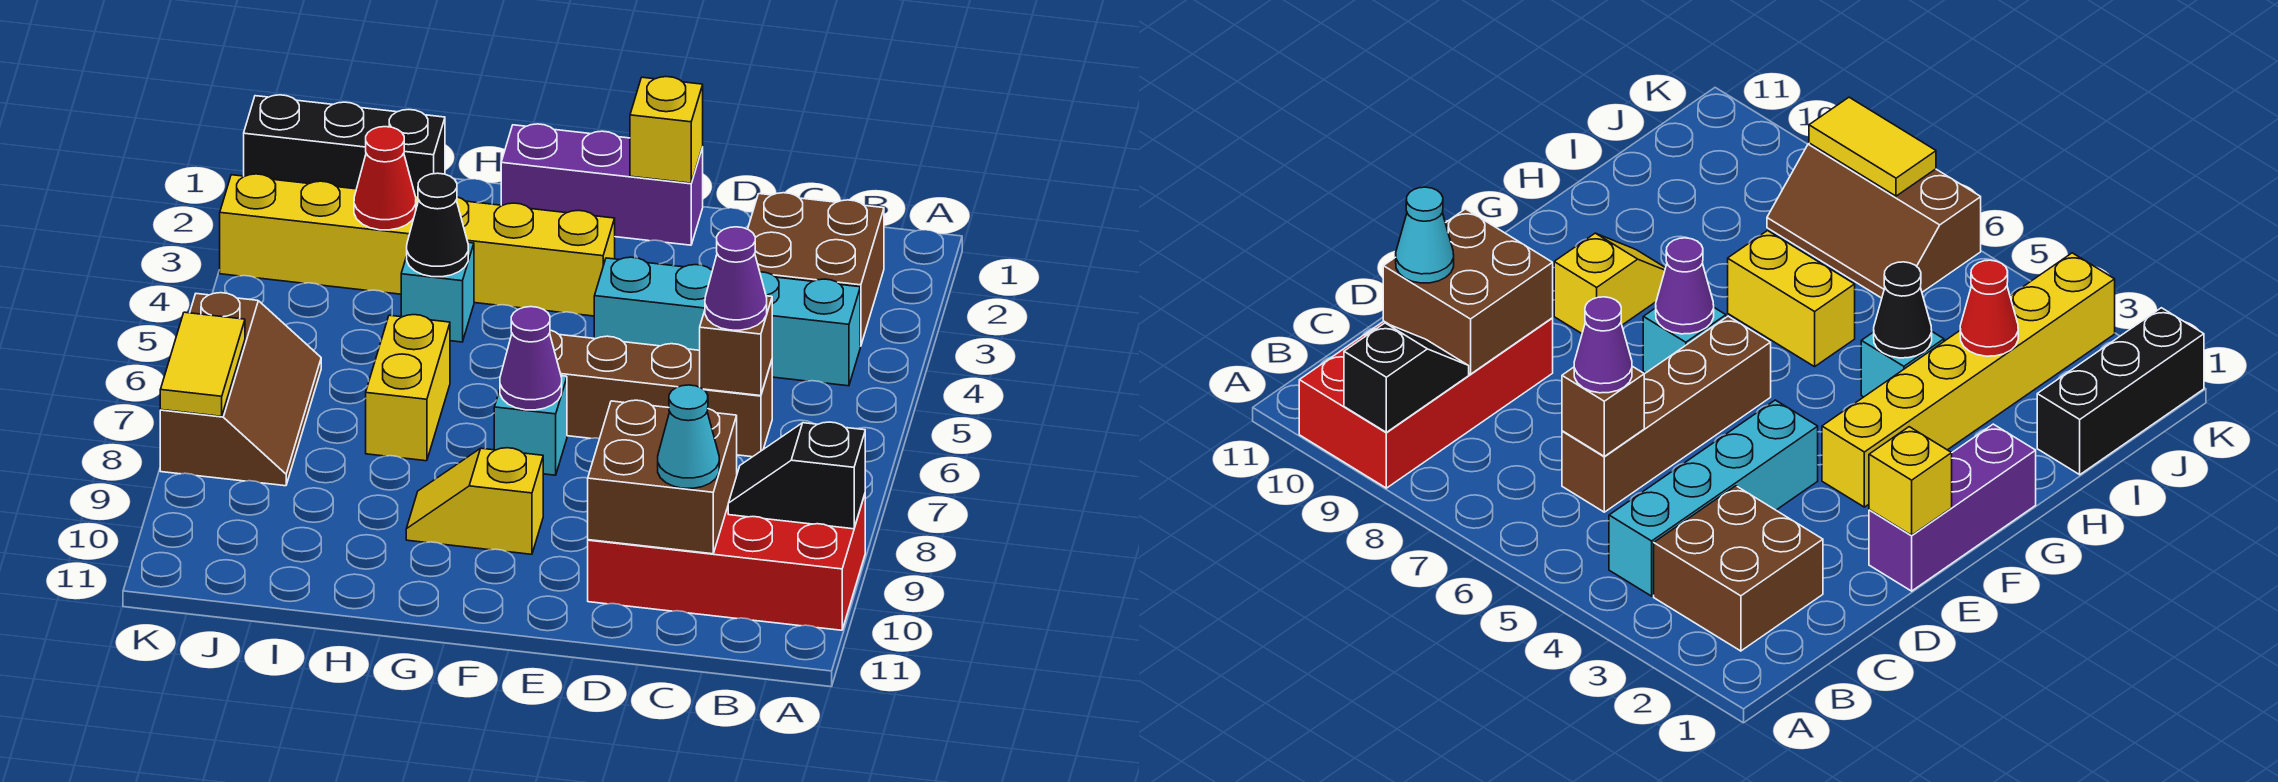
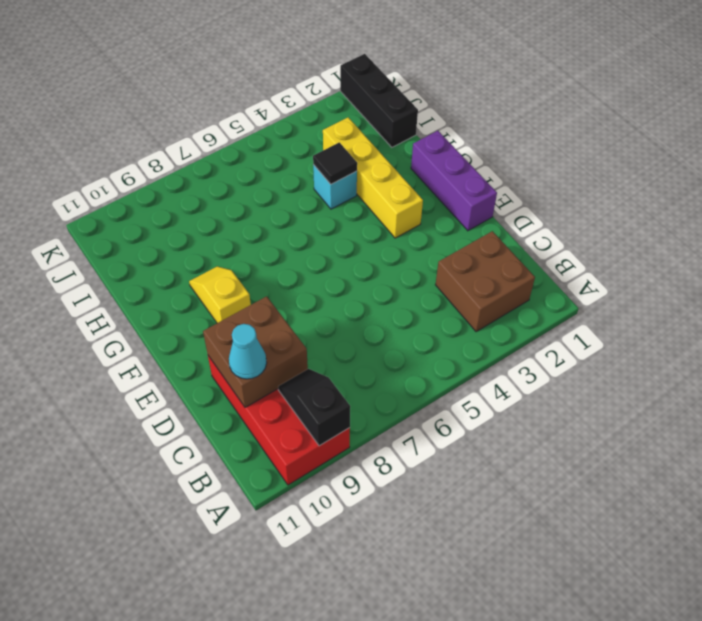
yellow 1x4 brick [323,117,423,238] -> yellow 1x6 brick [220,174,615,316]
black 1x1 tile [313,142,357,184] -> black 1x1 cone [407,173,468,277]
none -> cyan 1x4 brick [594,257,860,386]
none -> brown 1x4 brick [550,330,772,457]
none -> cyan 1x1 brick [494,376,567,475]

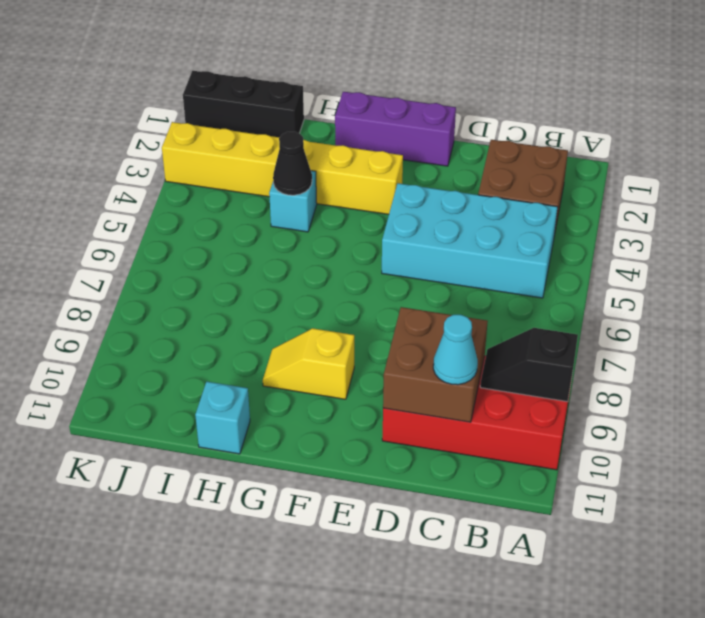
cyan 2x4 brick [382,183,558,298] -> cyan 1x4 brick [594,257,860,386]
cyan 1x1 brick [195,382,250,454] -> cyan 1x1 brick moved to [494,376,567,475]
none -> brown 1x4 brick [550,330,772,457]
none -> yellow 1x2 brick [366,315,450,461]
none -> brown 2x3 slope [160,293,321,486]

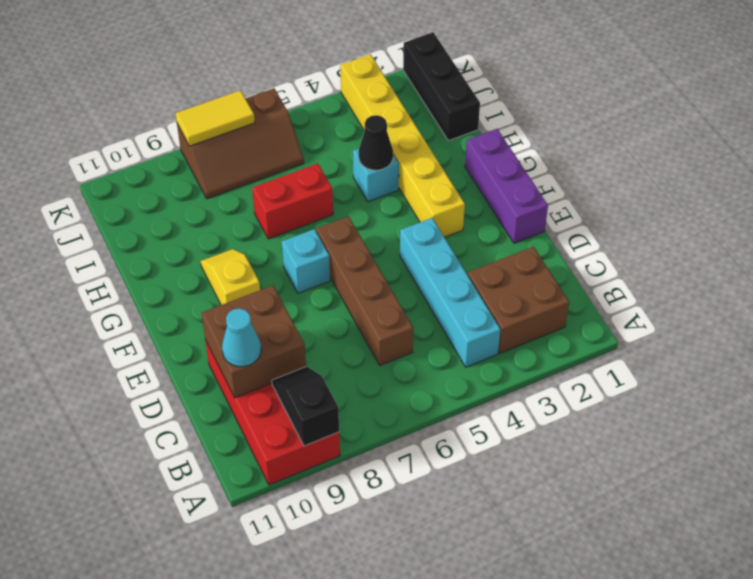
red 1x2 brick [252,163,333,239] -> yellow 1x2 brick [366,315,450,461]
none -> brown 1x1 brick [700,296,772,396]
none -> yellow 1x1 brick [630,77,703,183]
none -> purple 1x1 cone [500,307,562,410]

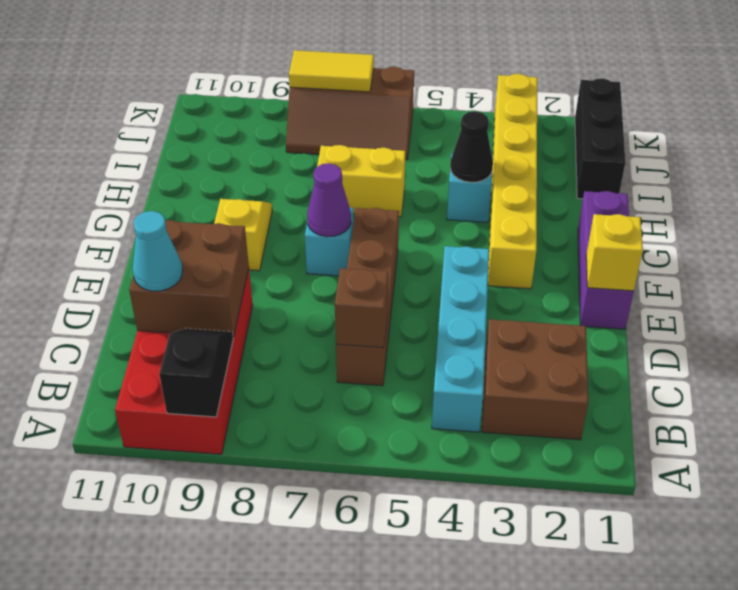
none -> red 1x1 cone [354,127,416,230]
none -> purple 1x1 cone [705,227,767,330]

